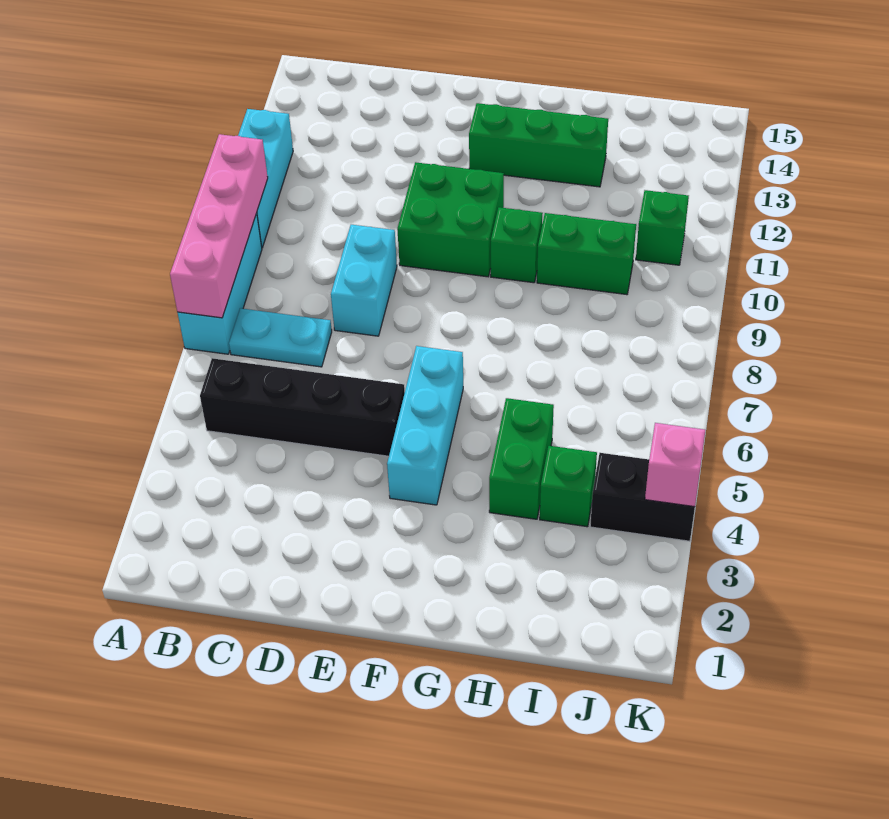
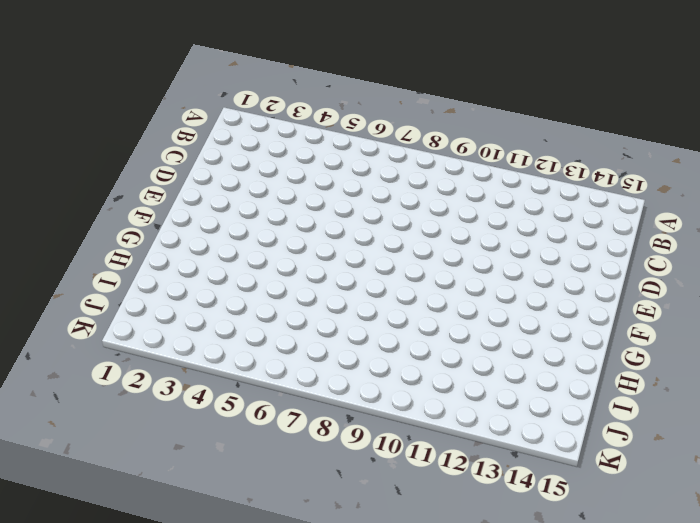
none -> cyan 1x3 brick [178,213,262,354]
none -> cyan 1x3 brick [238,109,293,248]
none -> black 1x4 brick [200,358,405,456]

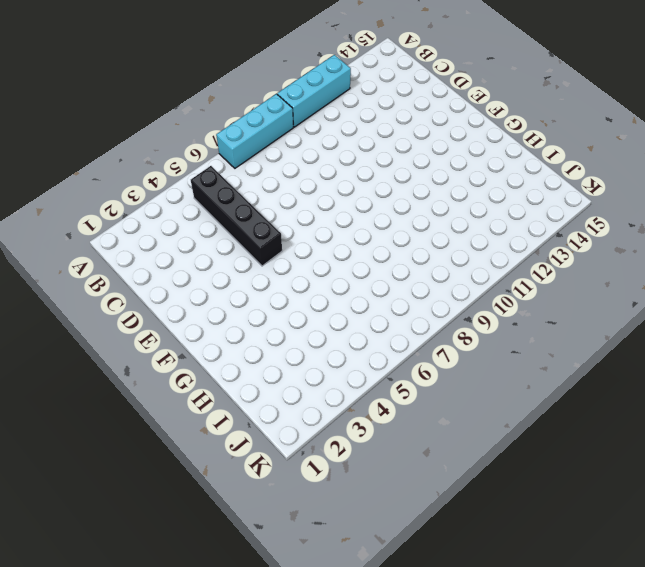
none -> cyan 1x2 plate [229,308,332,367]
none -> cyan 1x2 brick [331,225,397,336]
none -> green 2x2 brick [397,162,504,277]

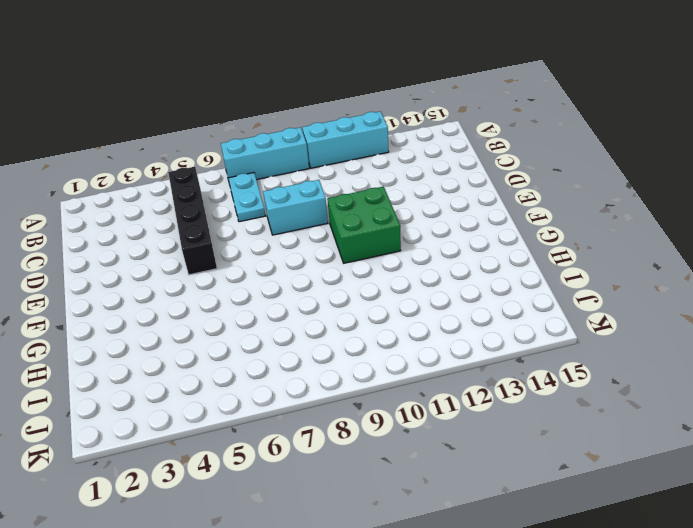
none -> cyan 1x3 brick [387,346,463,505]
none -> green 1x3 brick [469,103,608,187]
none -> green 1x1 brick [491,207,543,283]

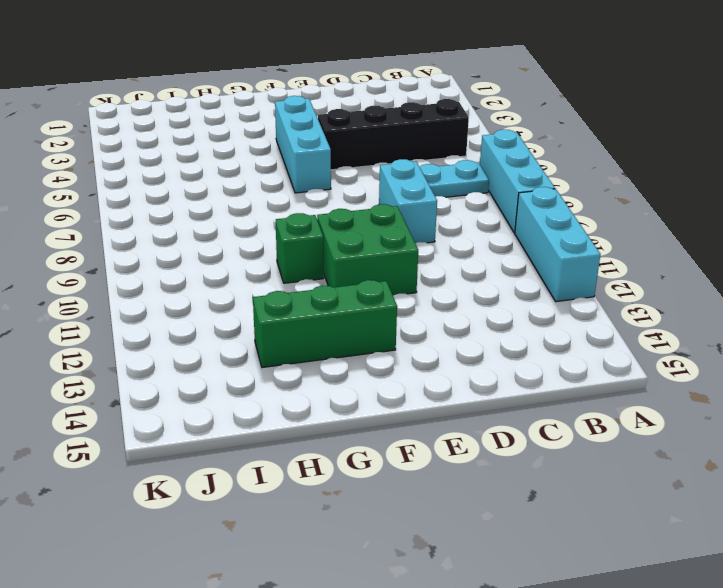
none -> green 1x2 brick [489,398,554,519]
none -> green 1x2 brick [537,213,636,295]
none -> green 1x1 brick [540,446,597,527]

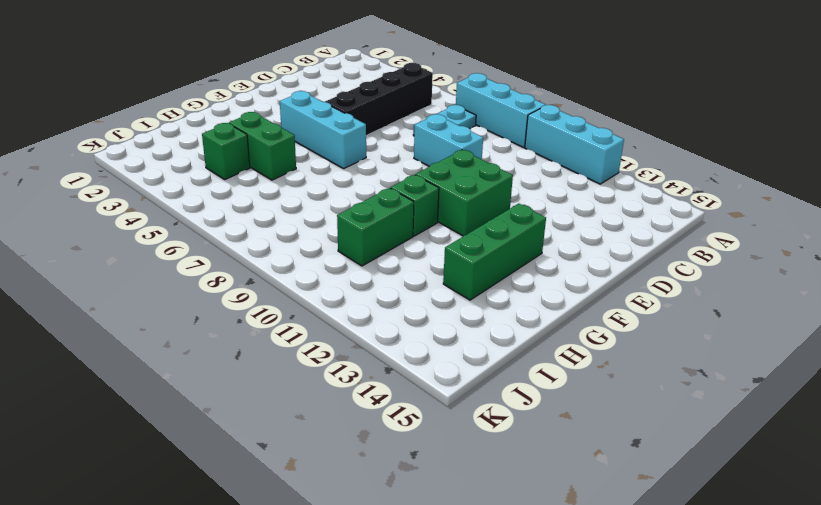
none -> black 1x2 brick [590,453,695,541]
none -> green 1x1 brick [636,190,689,265]
none -> pink 1x4 brick [170,134,268,318]

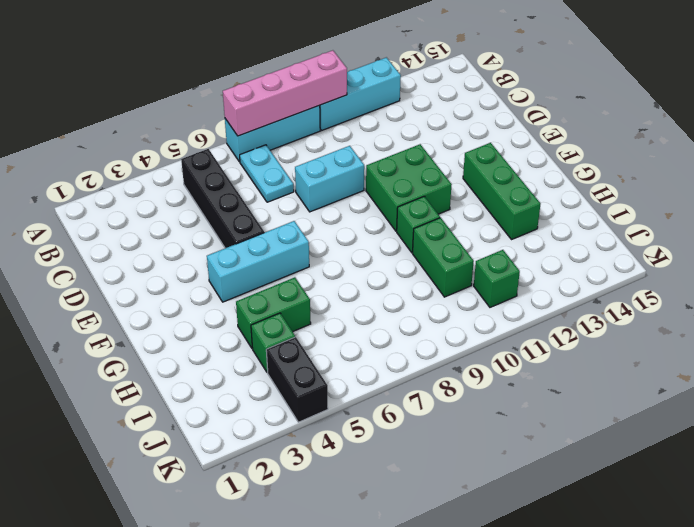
none -> pink 1x1 brick [645,423,705,507]

